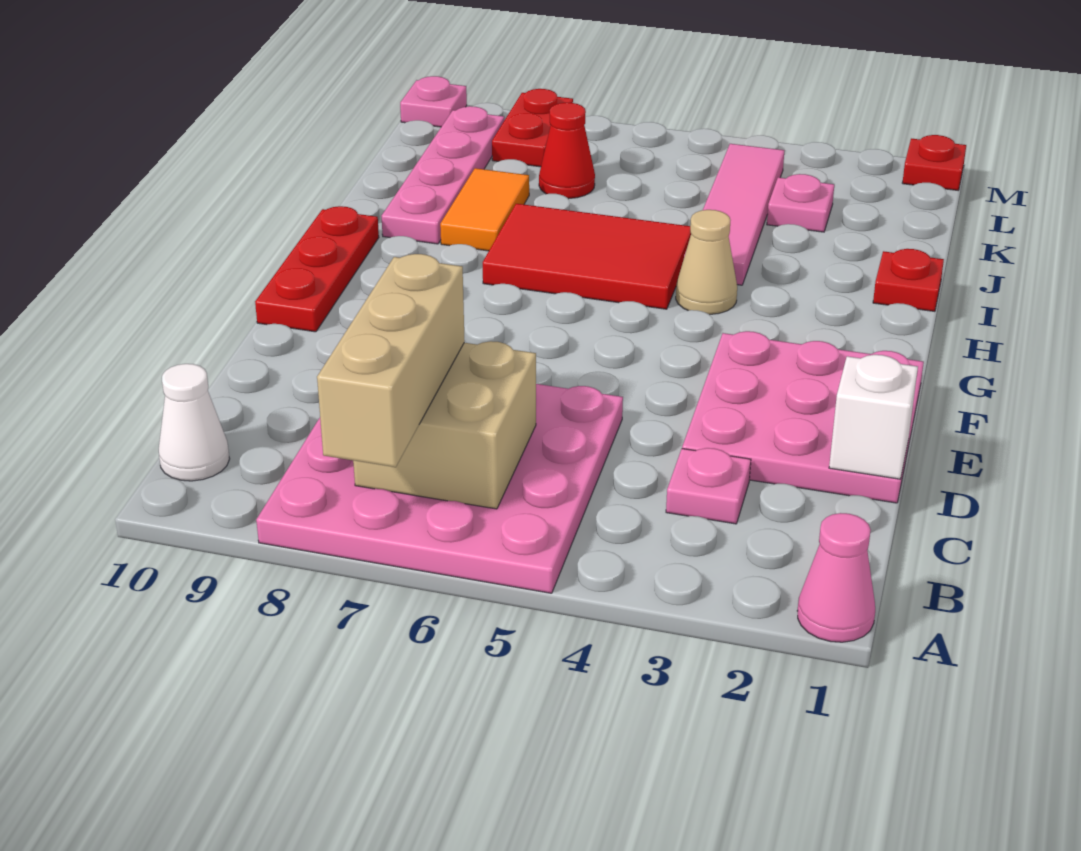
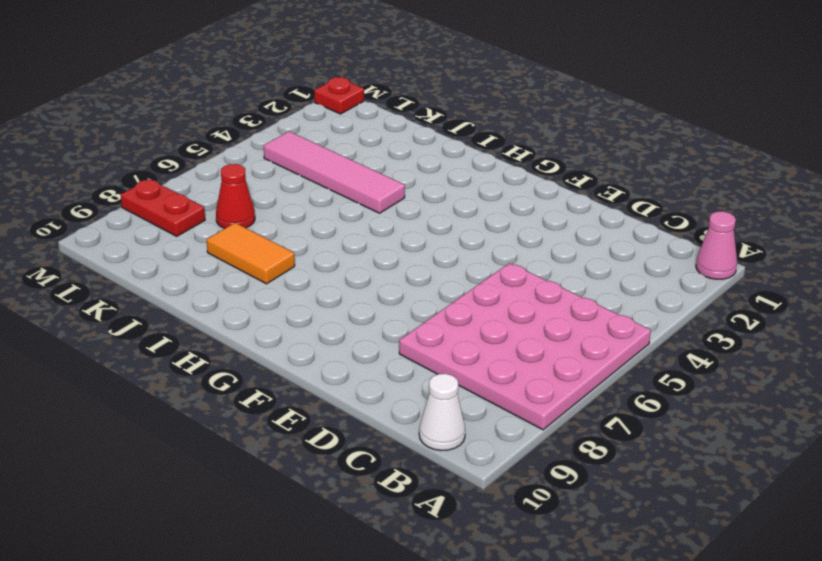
none -> pink 1x1 plate [666,448,751,524]
none -> pink 3x3 plate [682,331,924,503]
none -> red 1x3 plate [255,206,379,332]

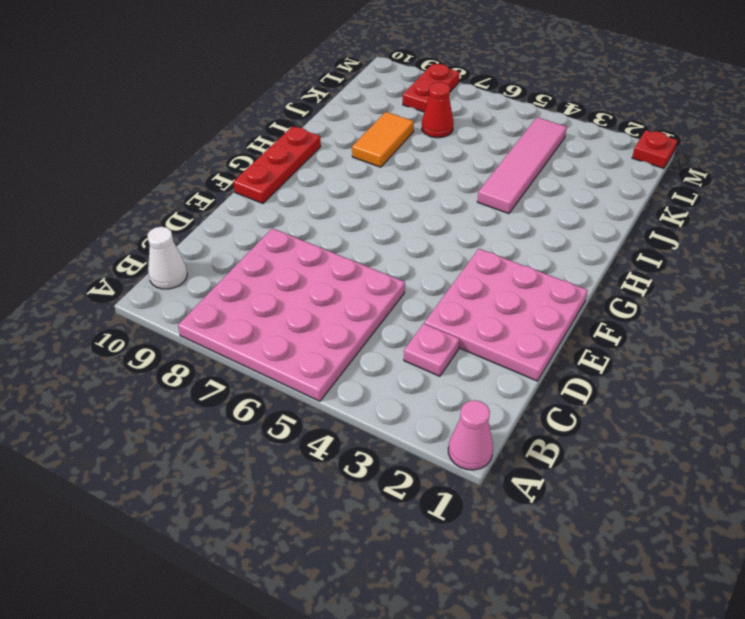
none -> tan 1x1 cone [676,210,737,314]
none -> red 2x3 tile [483,204,691,309]
none -> red 1x1 plate [873,249,944,311]

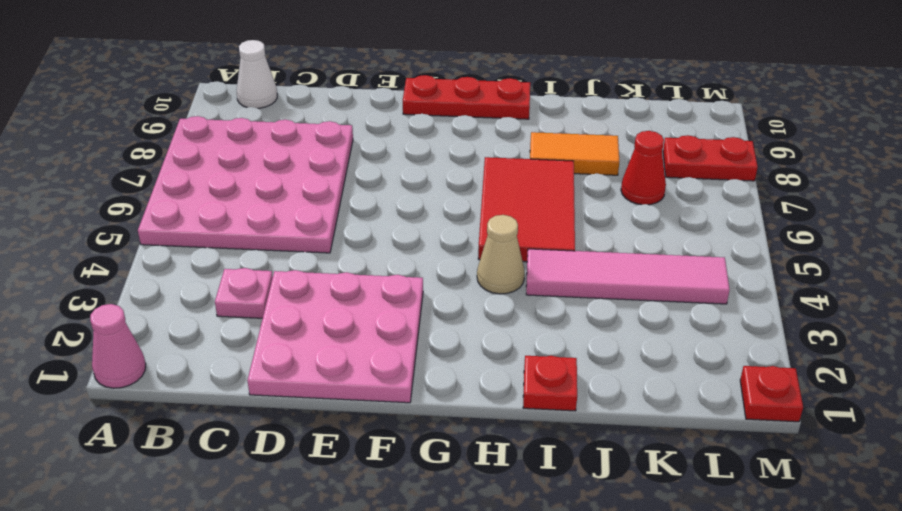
none -> pink 1x4 plate [382,106,504,244]
none -> pink 1x1 plate [767,174,834,232]
none -> pink 1x1 plate [400,76,467,127]

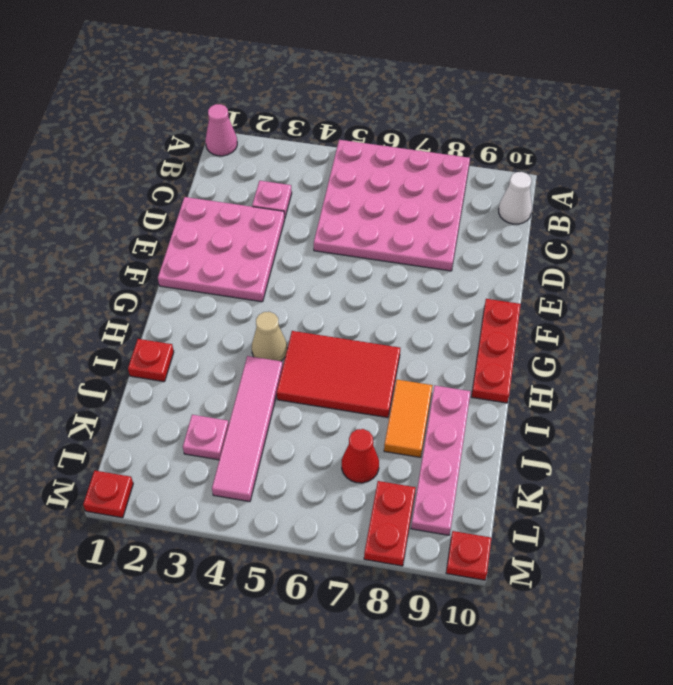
red 1x1 plate [446,531,492,580] -> pink 1x1 plate [400,76,467,127]
none -> tan 2x2 brick [353,341,536,509]
none -> white 1x1 brick [829,355,918,479]
none -> tan 1x3 brick [317,254,465,467]

